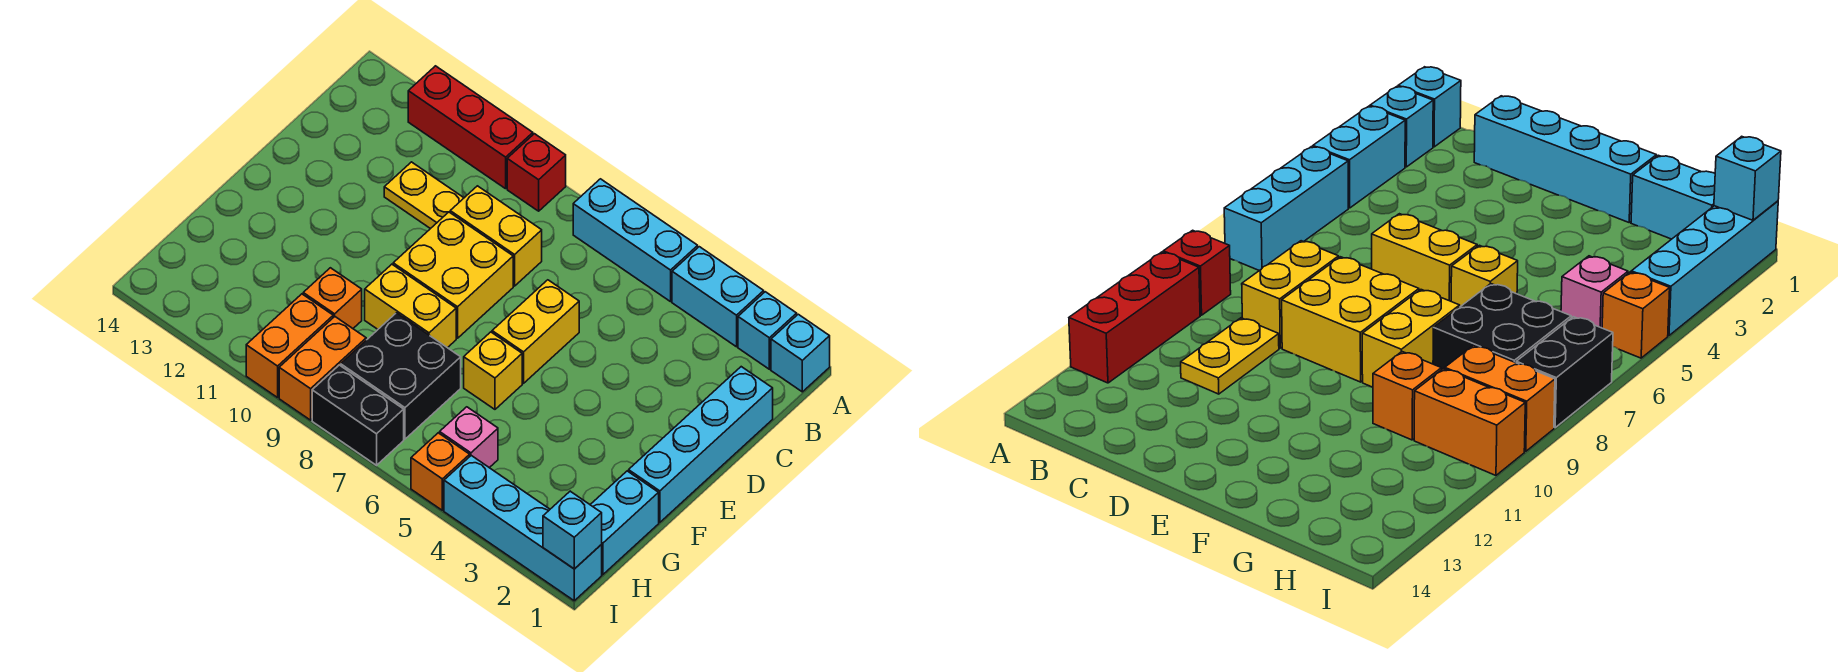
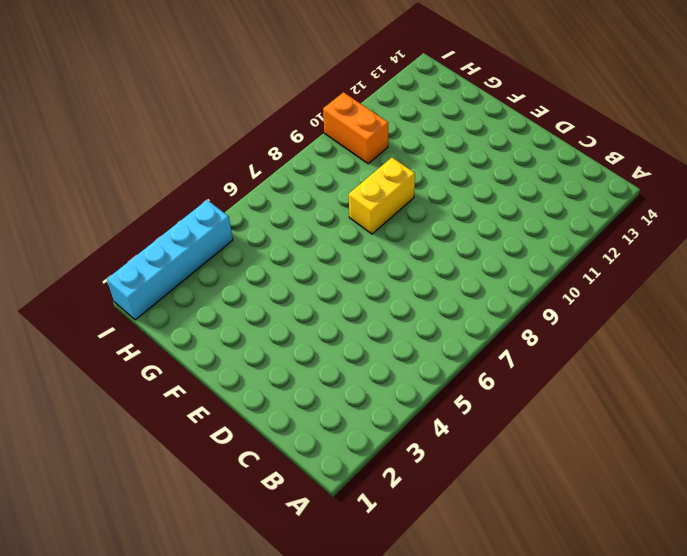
none -> cyan 1x1 brick [771,314,830,392]
none -> cyan 1x1 brick [738,292,797,369]
none -> cyan 1x2 brick [672,247,764,347]

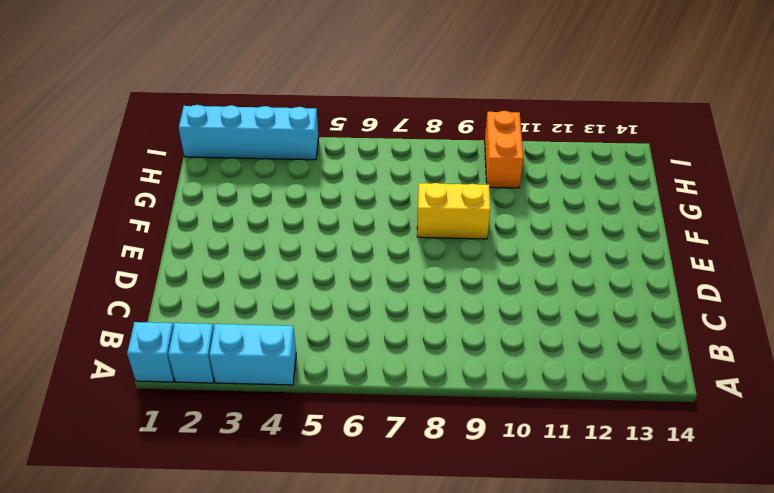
none -> cyan 1x3 brick [573,179,698,302]
none -> red 1x1 brick [507,134,566,211]
none -> red 1x3 brick [408,66,533,189]

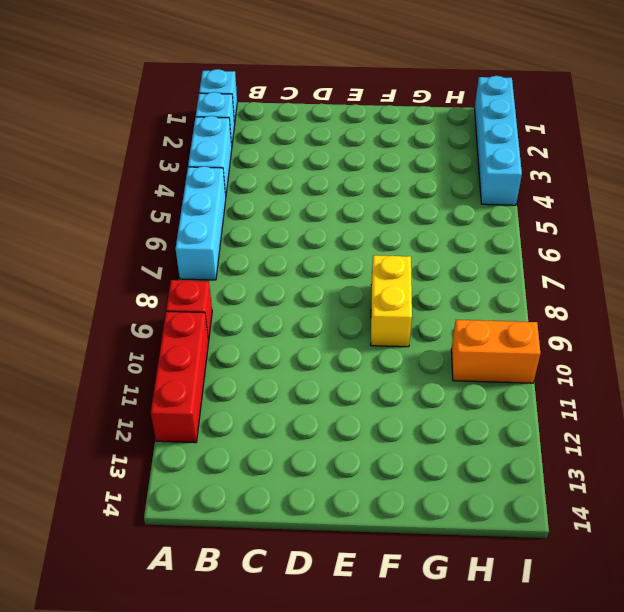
none -> cyan 1x4 brick [629,367,773,522]
none -> yellow 1x2 brick [450,186,542,286]
none -> yellow 1x2 plate [384,162,463,229]

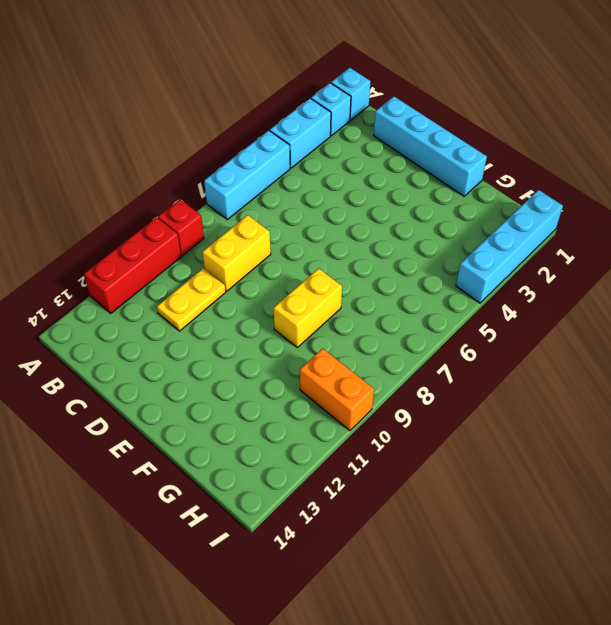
none -> yellow 1x2 brick [492,280,579,383]
none -> yellow 2x2 brick [393,212,513,338]
none -> yellow 1x1 brick [464,332,522,409]

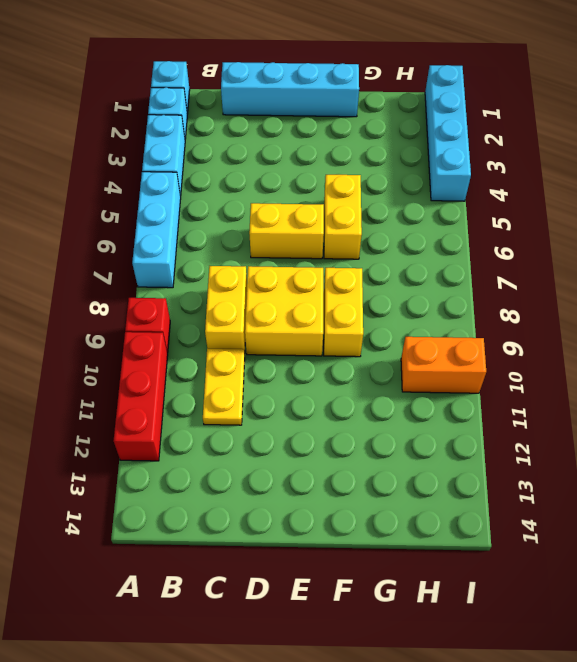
yellow 1x2 brick [324,175,362,259] -> yellow 1x1 brick [464,332,522,409]
none -> cyan 1x2 brick [590,471,659,575]
none -> black 2x2 brick [341,313,461,439]
none -> orange 1x1 brick [303,268,362,328]

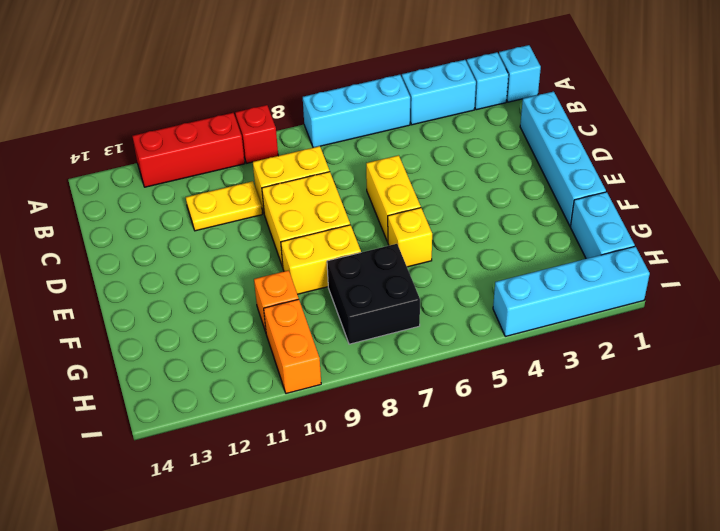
none -> pink 1x1 brick [440,407,498,468]
none -> orange 1x2 brick [279,317,366,420]
none -> orange 1x1 brick [411,433,470,510]

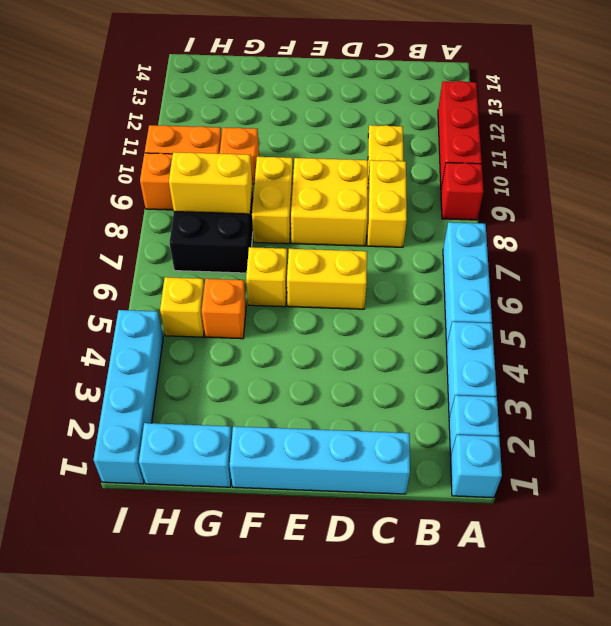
orange 1x1 brick [202,279,246,339] -> orange 1x1 brick moved to [411,433,470,510]
yellow 1x2 brick [169,152,252,214] -> none
yellow 1x1 brick [160,277,204,337] -> pink 1x1 brick [440,407,498,468]
none -> black 1x2 brick [312,365,404,465]
none -> cyan 1x1 brick [543,491,602,569]

